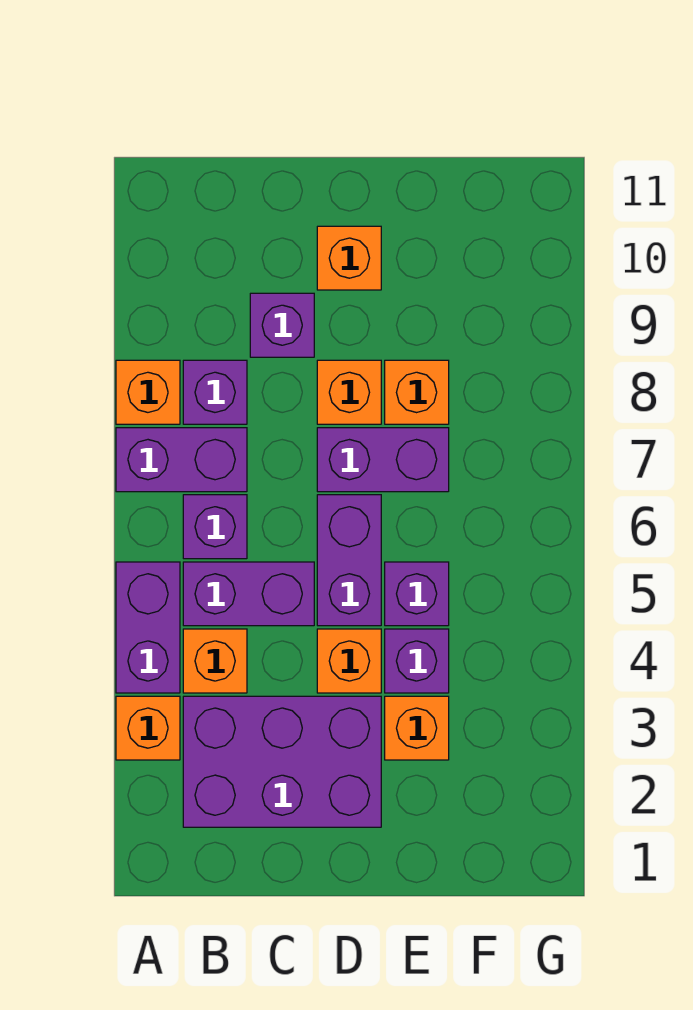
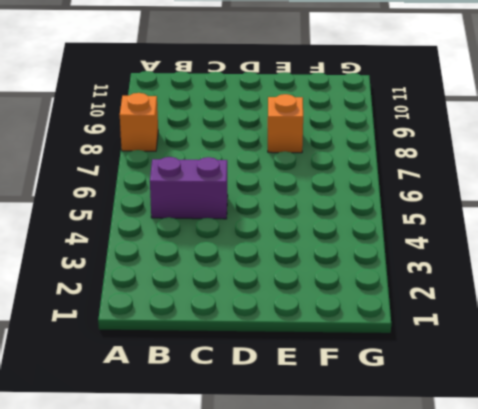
none -> orange 1x1 brick [116,696,180,760]
none -> purple 1x2 brick [116,562,180,693]
none -> purple 1x2 brick [116,428,247,492]

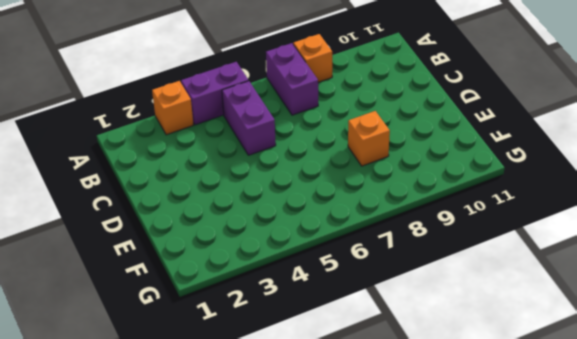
none -> purple 2x3 brick [183,696,381,827]
none -> orange 1x1 brick [183,629,247,693]
none -> purple 1x1 brick [183,495,247,559]

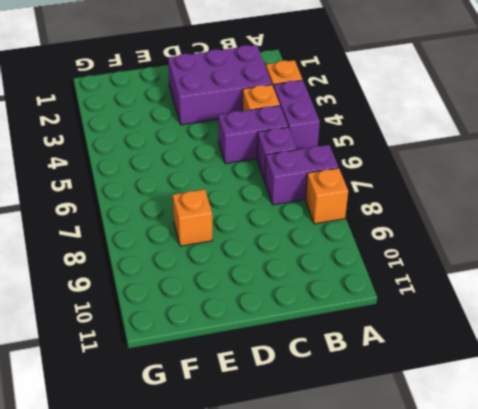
none -> purple 1x1 brick [183,360,247,424]
none -> purple 1x1 brick [250,293,314,357]
none -> orange 1x1 brick [317,629,381,693]

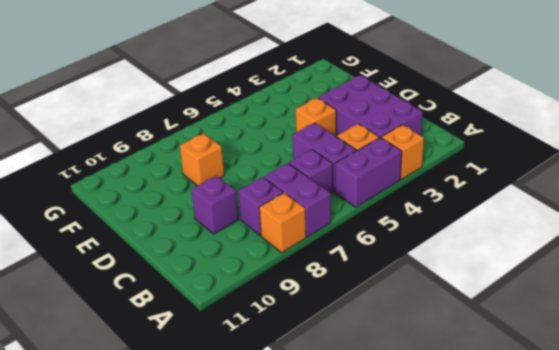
none -> purple 1x2 brick [317,495,381,626]
none -> purple 1x2 brick [317,428,449,492]
none -> orange 1x1 brick [317,360,381,424]

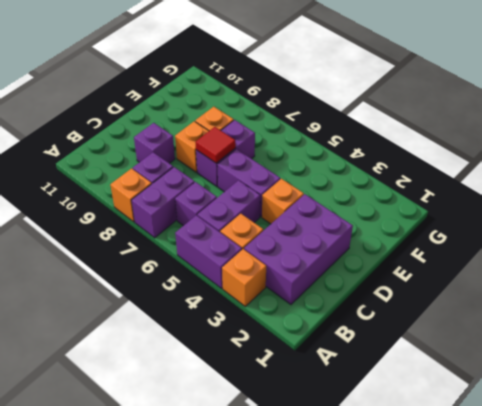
red 1x1 tile [195,127,236,163] -> none
none -> orange 1x1 brick [317,226,381,290]
none -> orange 1x1 brick [385,696,449,760]
none -> purple 1x1 brick [385,629,449,693]

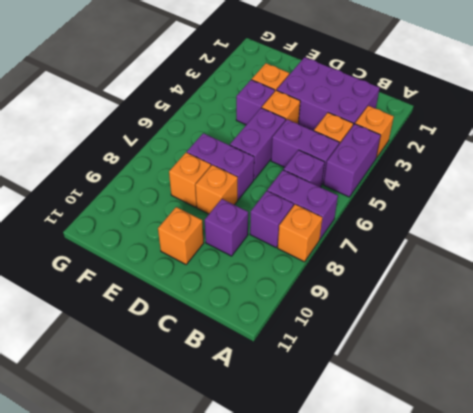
none -> purple 1x1 brick [385,562,449,626]

